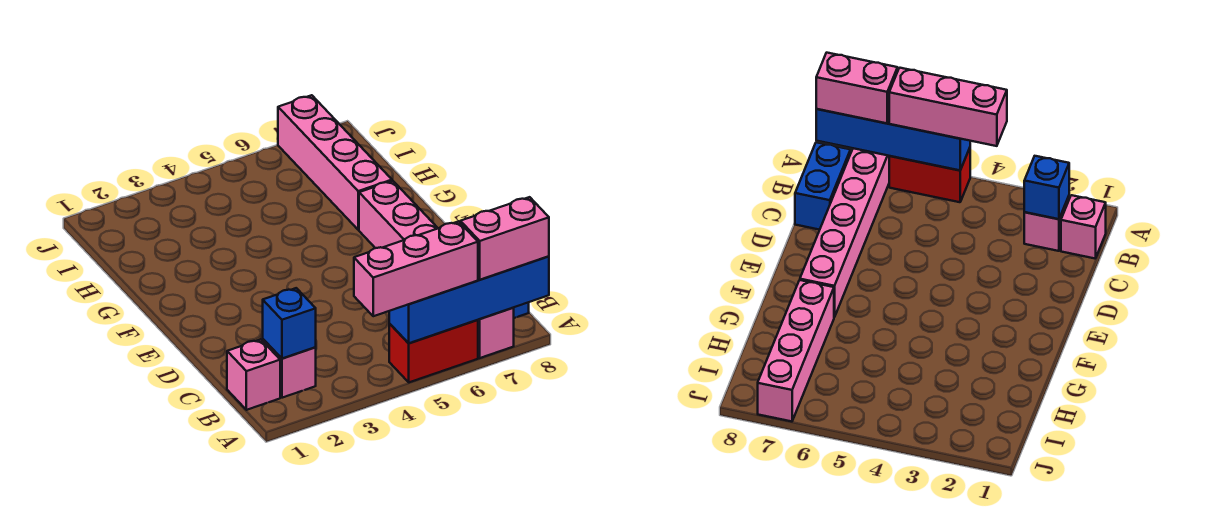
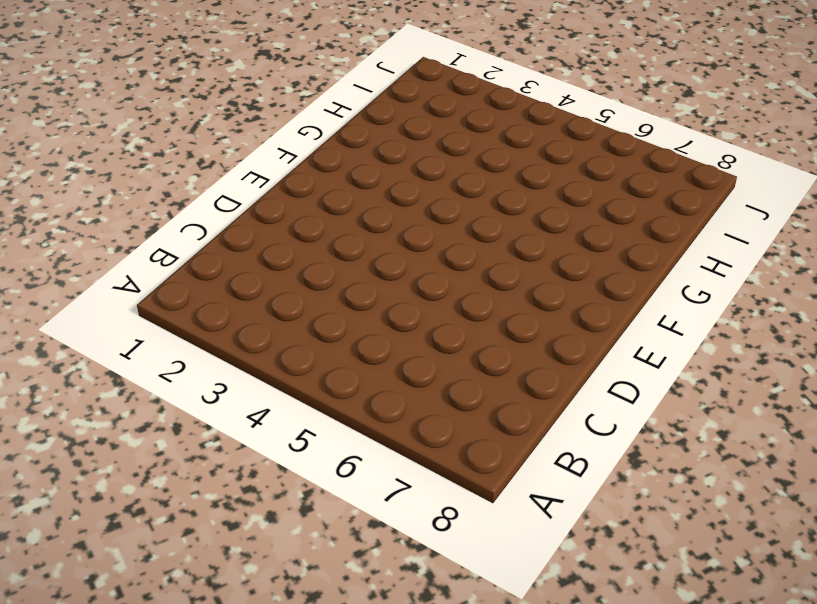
none -> red 1x2 brick [389,320,478,382]
none -> pink 1x6 brick [359,181,514,358]

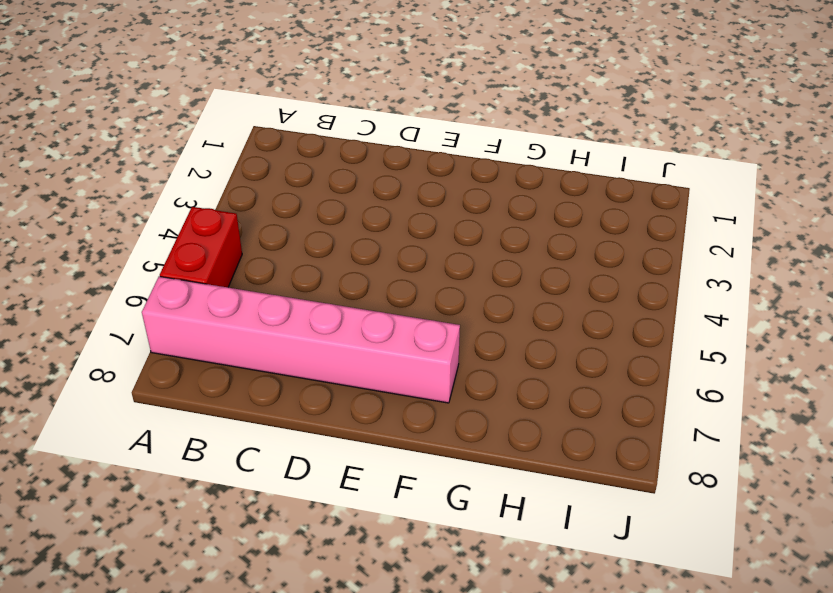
none -> pink 1x1 brick [227,339,280,410]
none -> pink 1x1 brick [263,339,316,398]

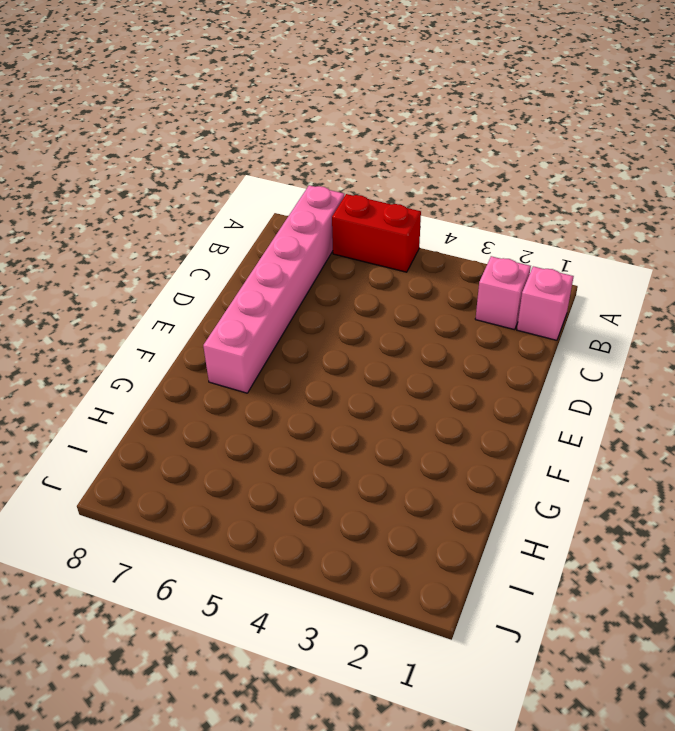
none -> blue 1x2 brick [795,142,851,230]
none -> pink 1x4 brick [278,95,392,230]

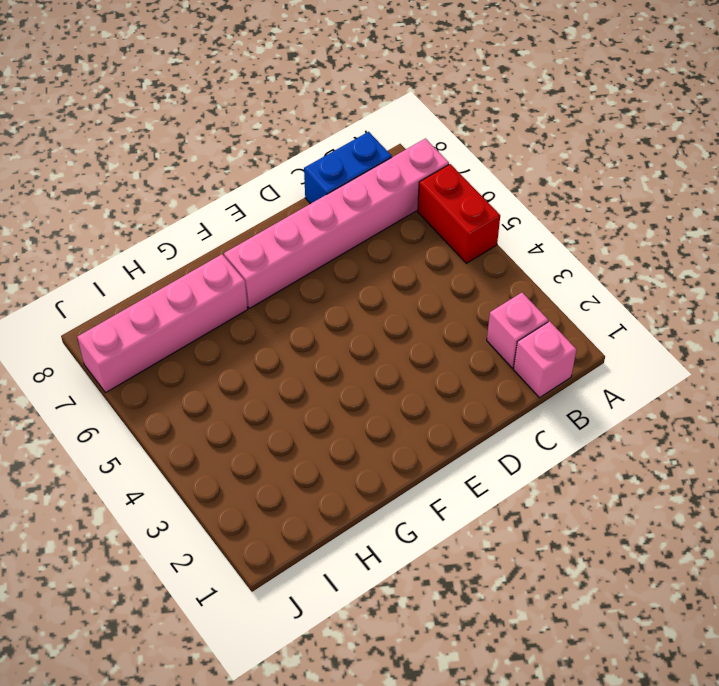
none -> blue 1x4 brick [389,256,549,343]
none -> blue 1x1 brick [263,288,316,358]

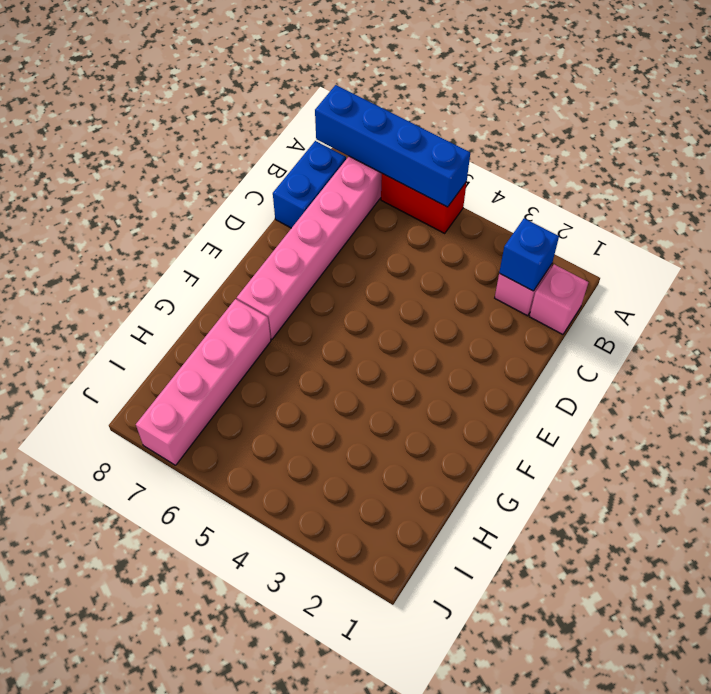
none -> pink 1x3 brick [354,221,478,316]
none -> pink 1x2 brick [460,197,549,280]

